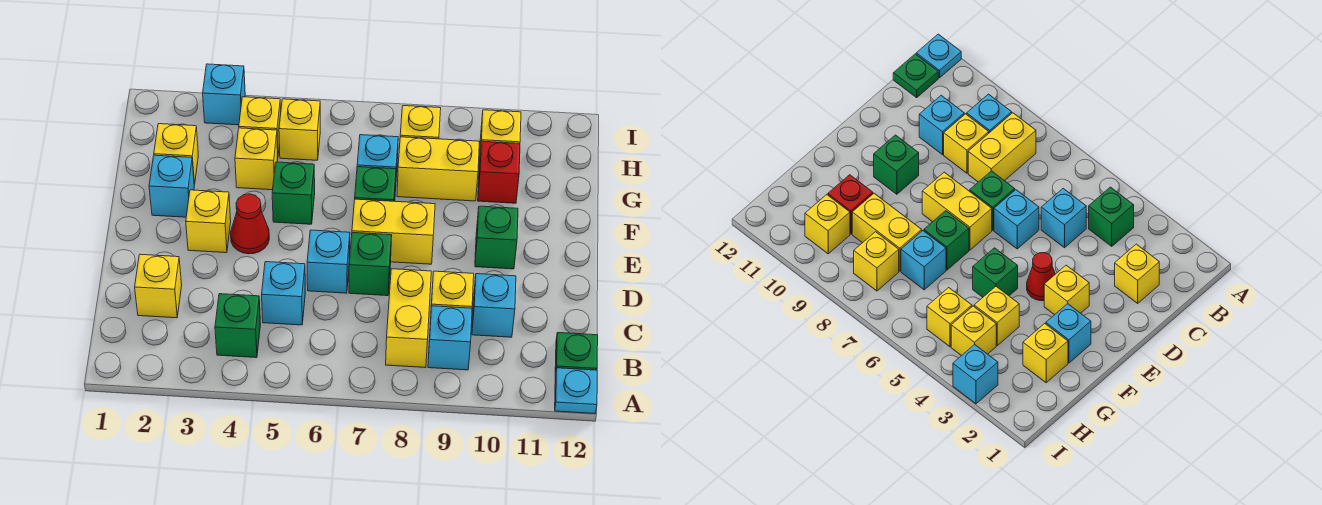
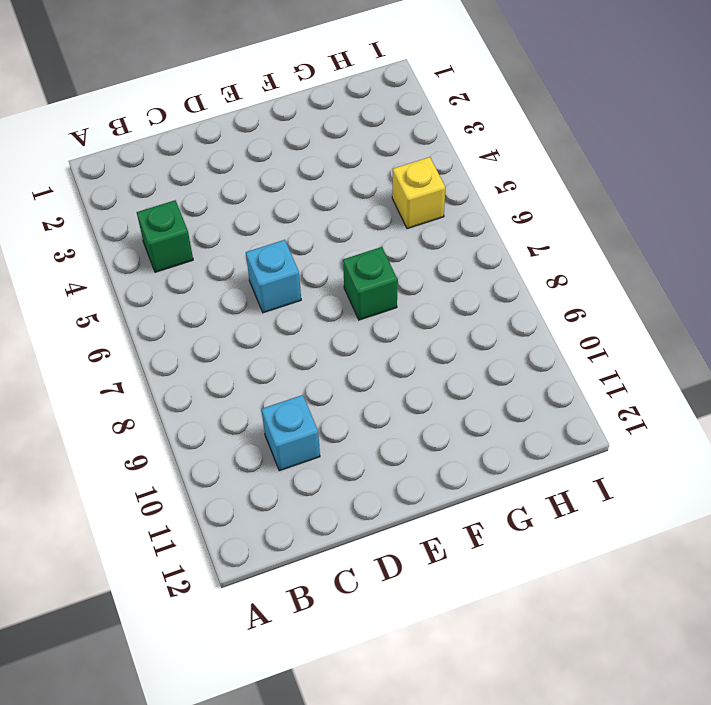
none -> cyan 1x1 plate [555,368,597,414]
none -> yellow 1x2 brick [386,269,431,368]
none -> cyan 1x1 brick [428,306,472,370]

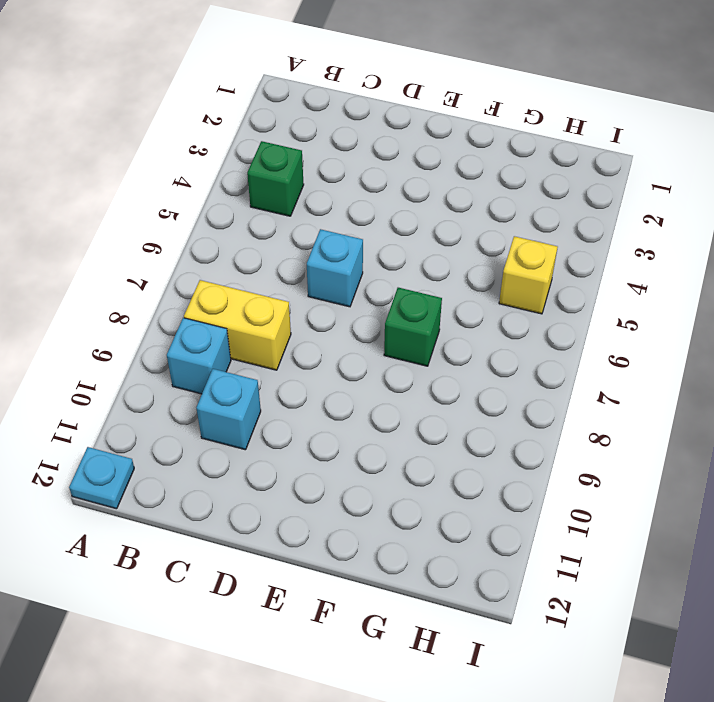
none -> green 1x1 plate [555,333,598,375]
none -> yellow 1x1 brick [135,254,182,318]
none -> cyan 1x1 brick [262,262,305,325]

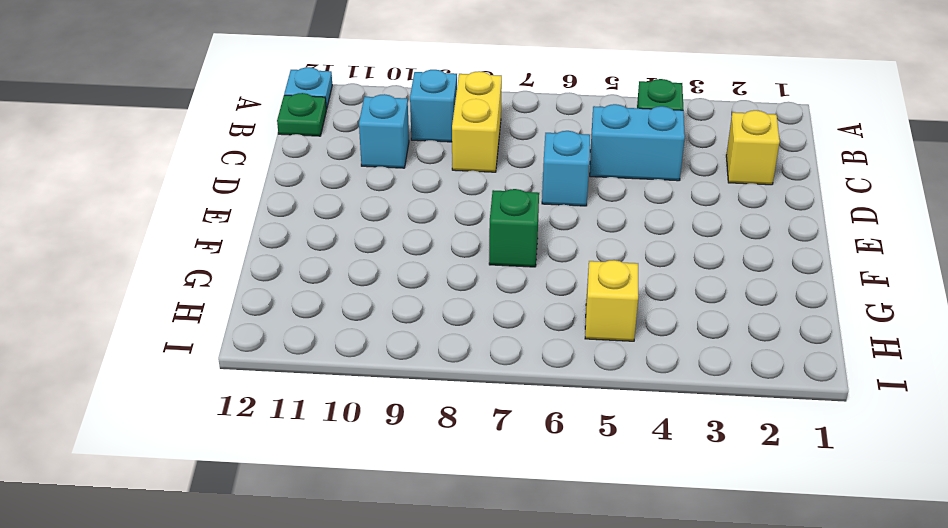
cyan 1x2 brick [590,104,685,181] -> cyan 1x1 brick [262,262,305,325]
none -> yellow 1x1 brick [431,271,474,308]
none -> green 1x1 brick [349,233,392,296]
none -> yellow 1x1 brick [186,190,231,253]

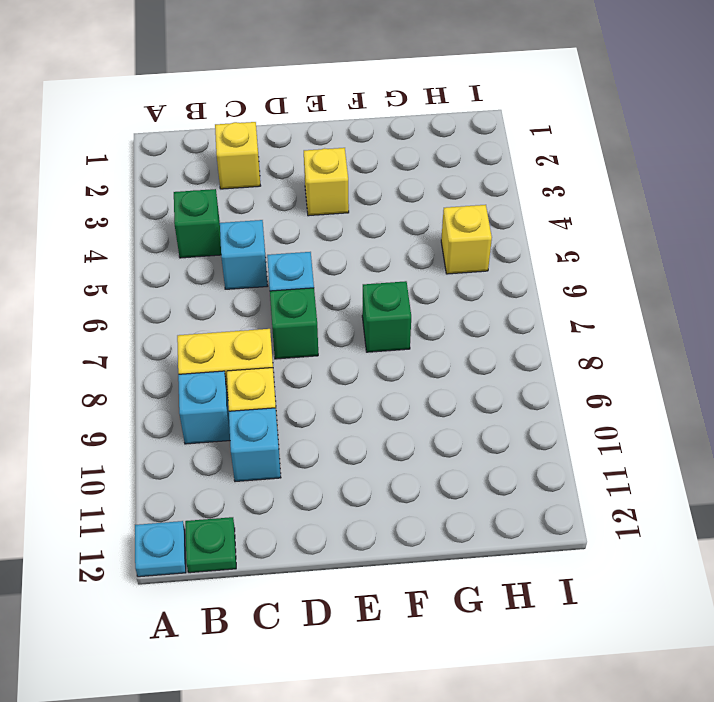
none -> red 1x1 cone [231,194,269,254]
none -> yellow 1x2 brick [352,199,435,264]
none -> green 1x1 brick [475,206,518,269]

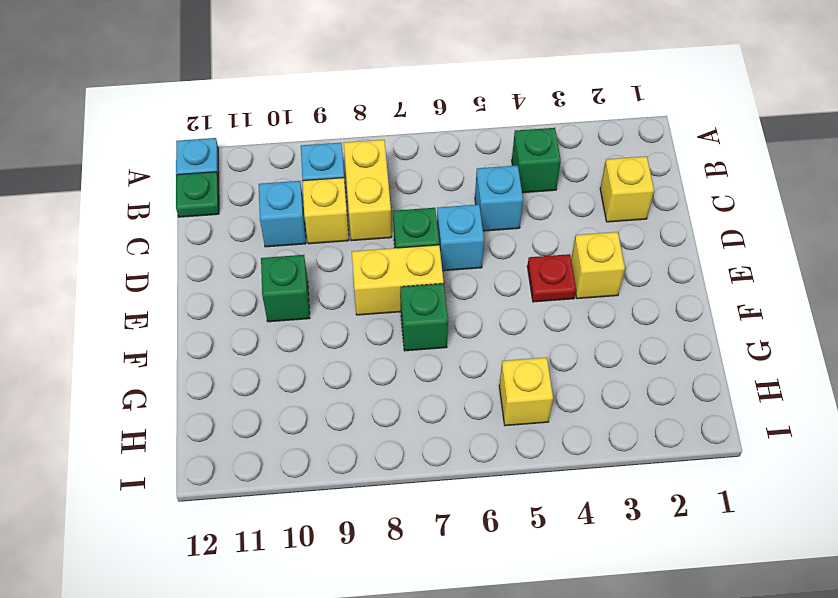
red 1x1 plate [527,254,576,302] -> red 1x1 cone [231,194,269,254]
none -> cyan 1x1 brick [149,155,194,217]
none -> green 1x1 brick [272,162,315,224]
none -> yellow 1x1 brick [154,124,198,185]

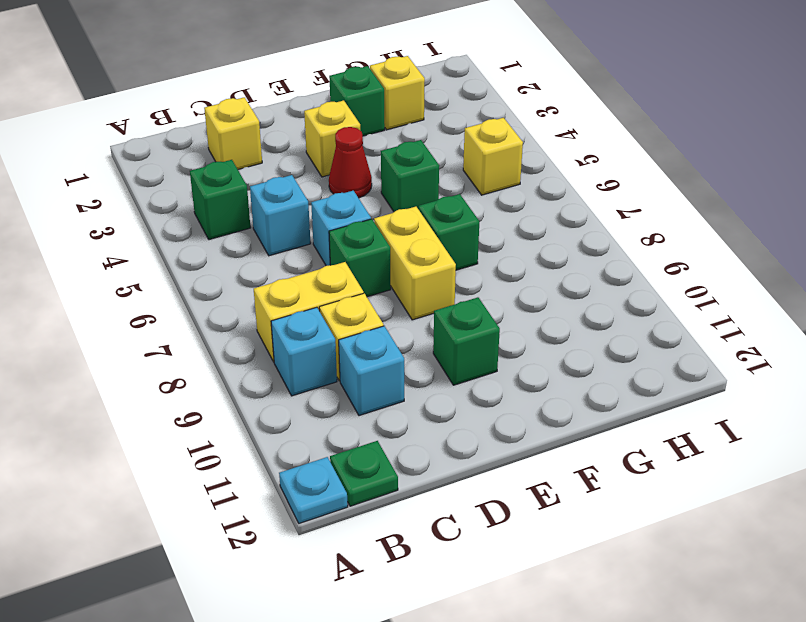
green 1x1 brick [329,66,385,136] -> cyan 1x1 brick [149,155,194,217]
none -> yellow 1x1 brick [235,128,278,190]
none -> cyan 1x1 brick [357,135,398,191]
none -> yellow 1x2 brick [397,137,479,201]

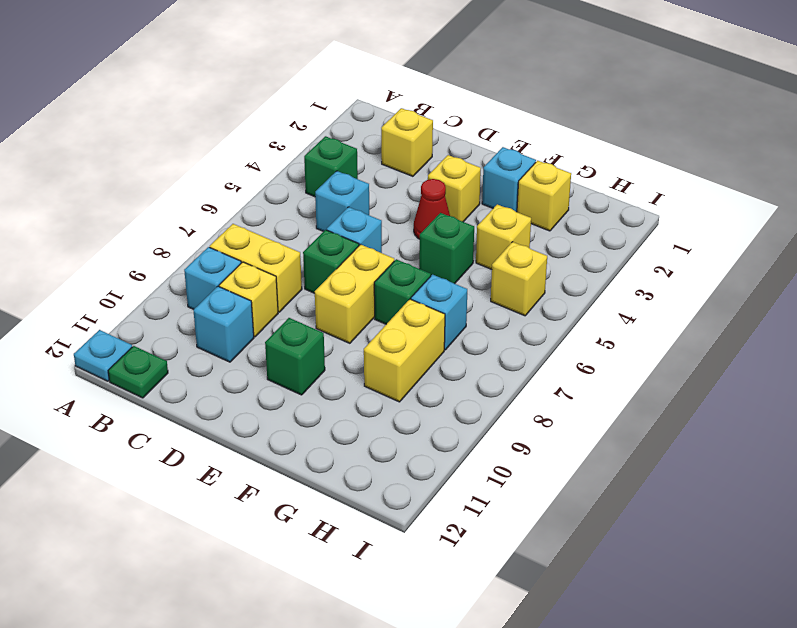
none -> red 1x1 brick [478,141,520,203]
none -> yellow 1x1 brick [239,97,281,153]
none -> yellow 1x1 brick [400,106,441,139]

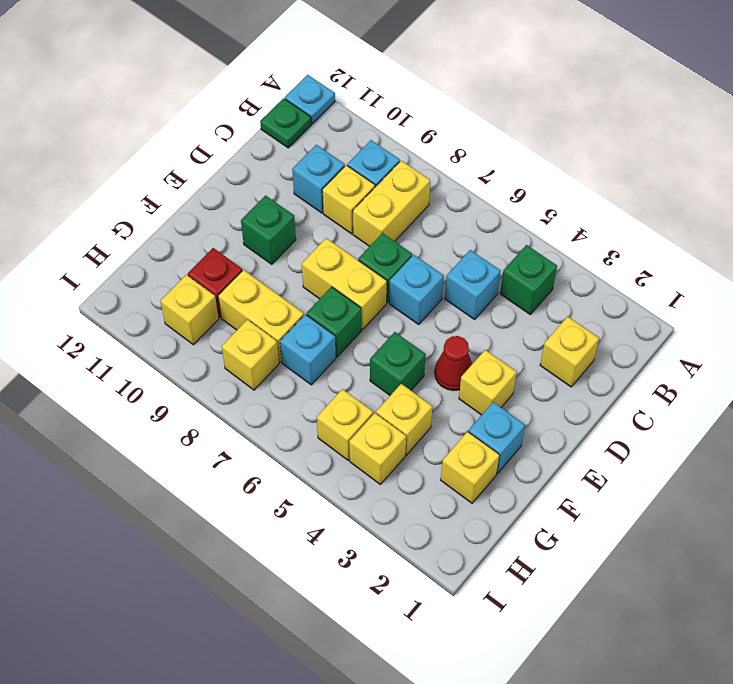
none -> cyan 1x1 brick [203,64,245,125]

